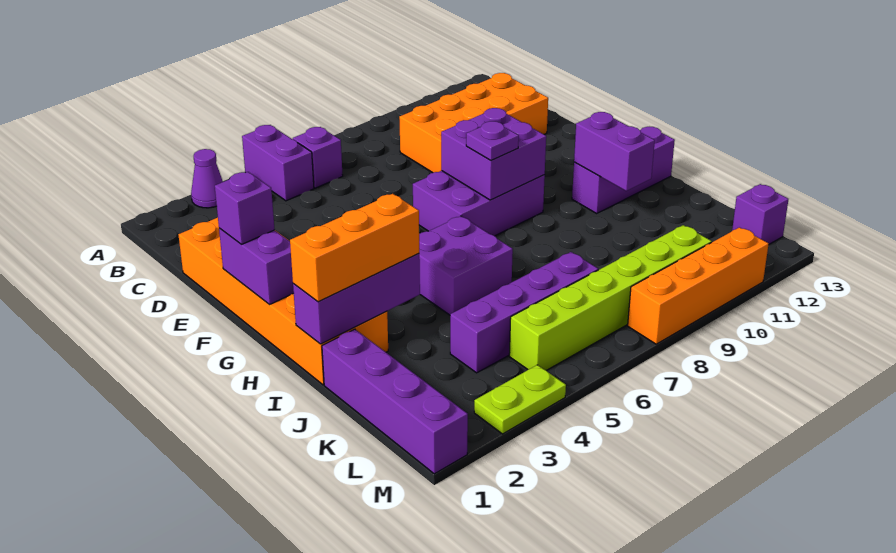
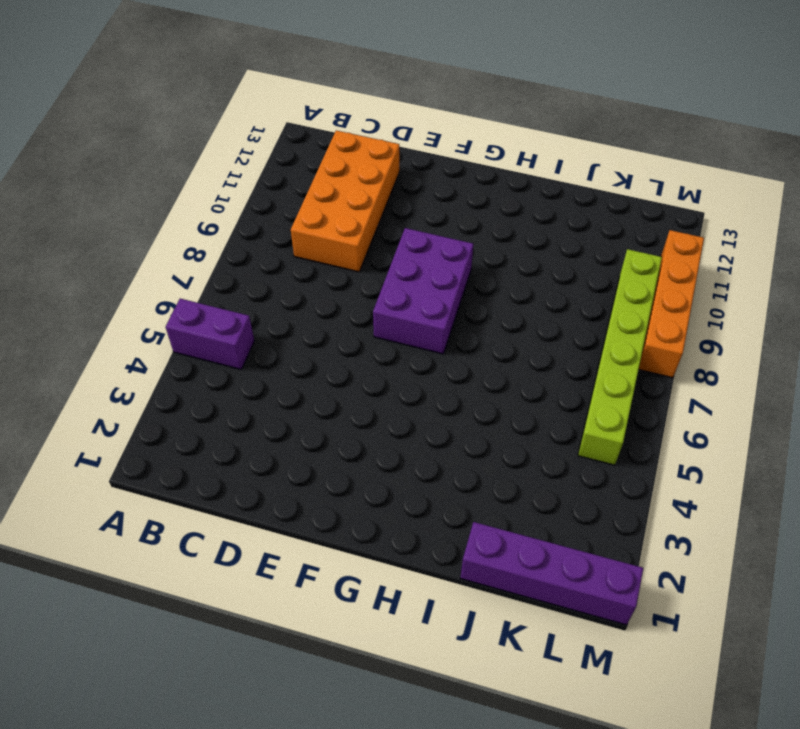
none -> purple 1x1 cone [191,149,223,208]
none -> purple 1x1 brick [293,127,343,188]
none -> orange 2x6 brick [179,218,388,385]

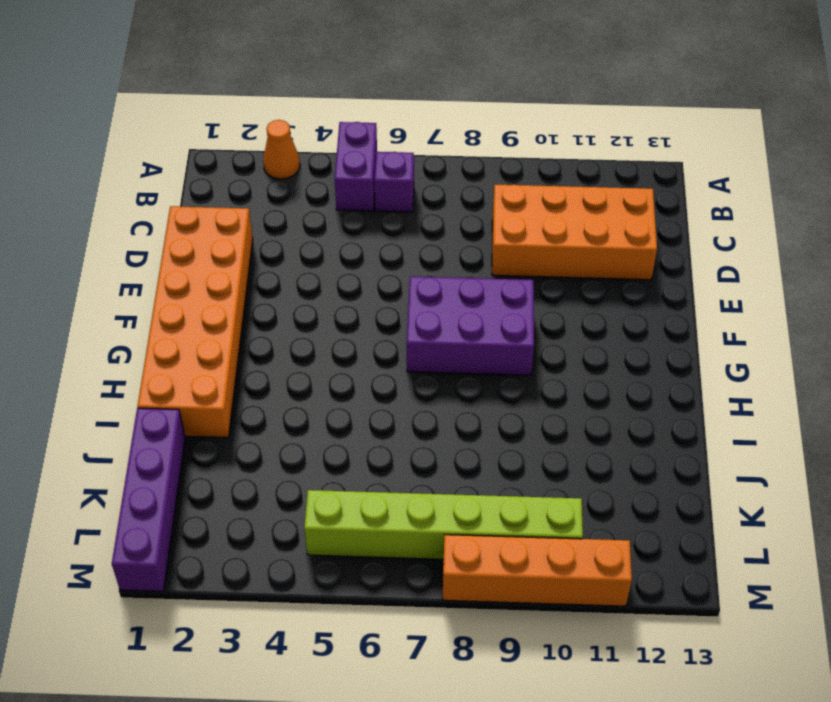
orange 1x1 cone [263,120,300,179] -> purple 1x1 cone [191,149,223,208]
none -> purple 2x2 brick [419,216,513,315]
none -> purple 1x3 brick [572,127,675,213]
none -> purple 1x4 brick [450,252,598,373]

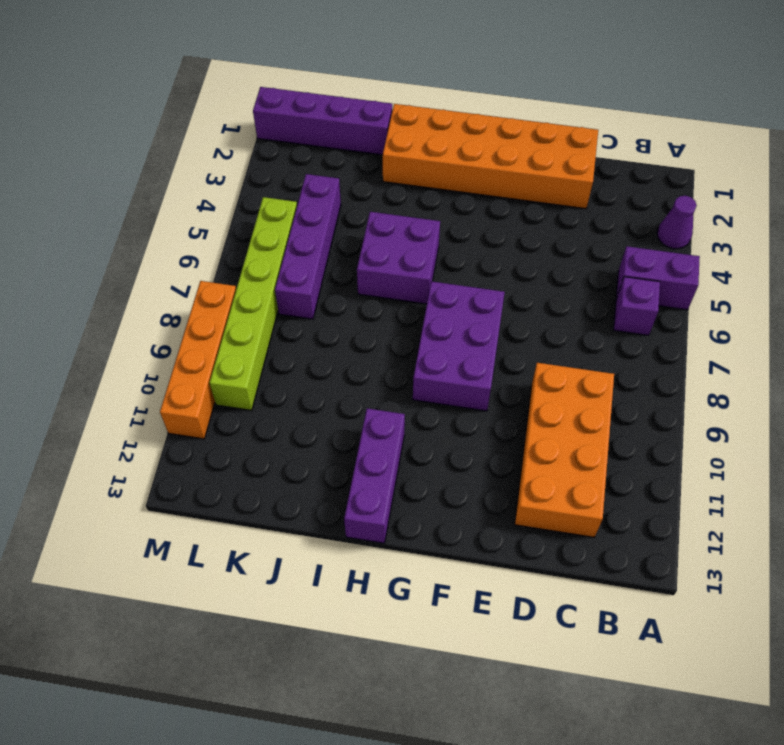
none -> purple 1x1 brick [732,184,788,244]
none -> lime 1x2 plate [474,365,566,434]
none -> purple 1x2 brick [219,228,294,305]

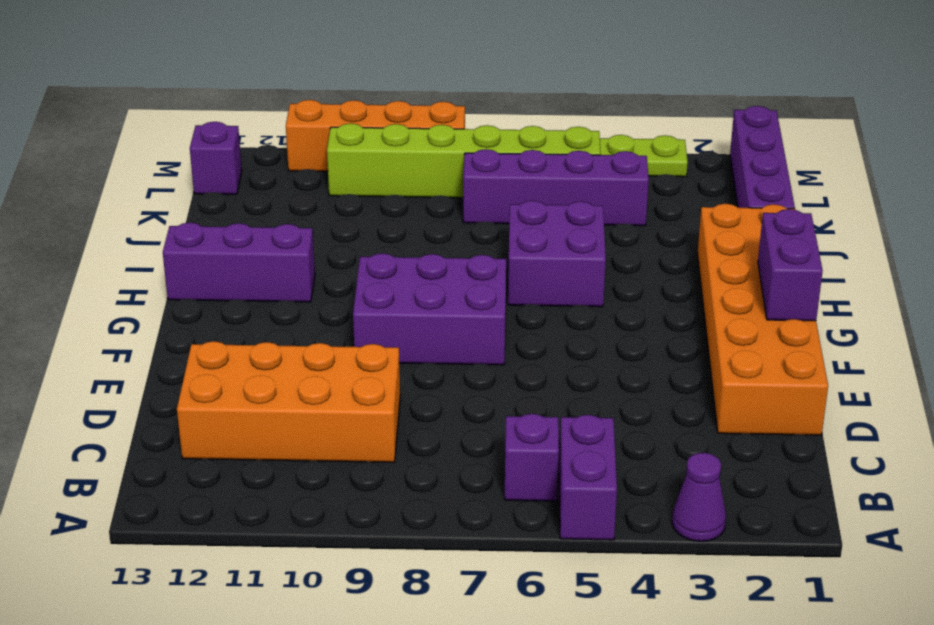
none -> purple 2x2 brick [441,108,546,200]
none -> purple 1x2 brick [574,112,655,191]
none -> purple 1x3 brick [293,253,420,344]

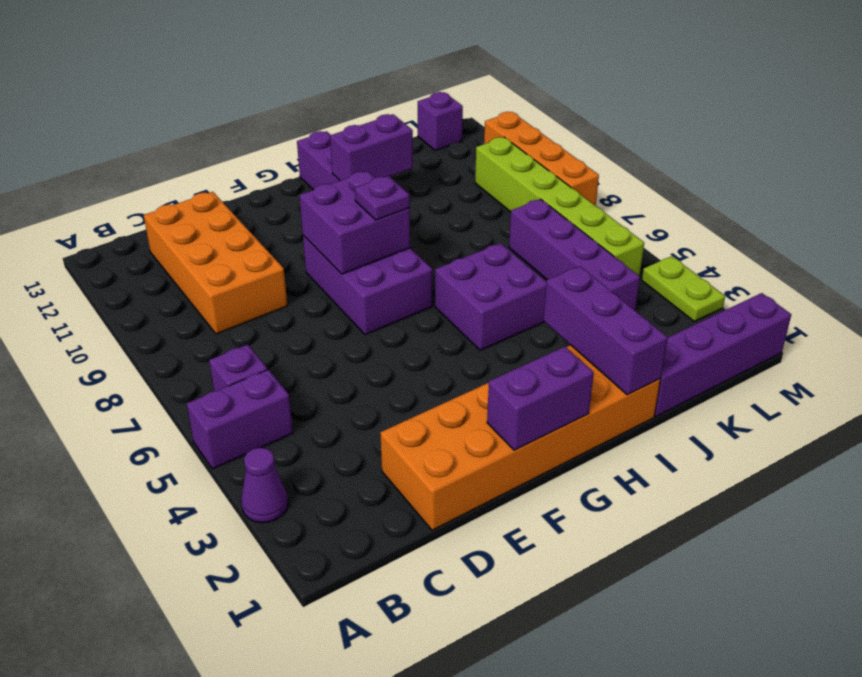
none -> purple 1x1 brick [215,172,275,244]
none -> orange 1x3 brick [290,194,419,302]

